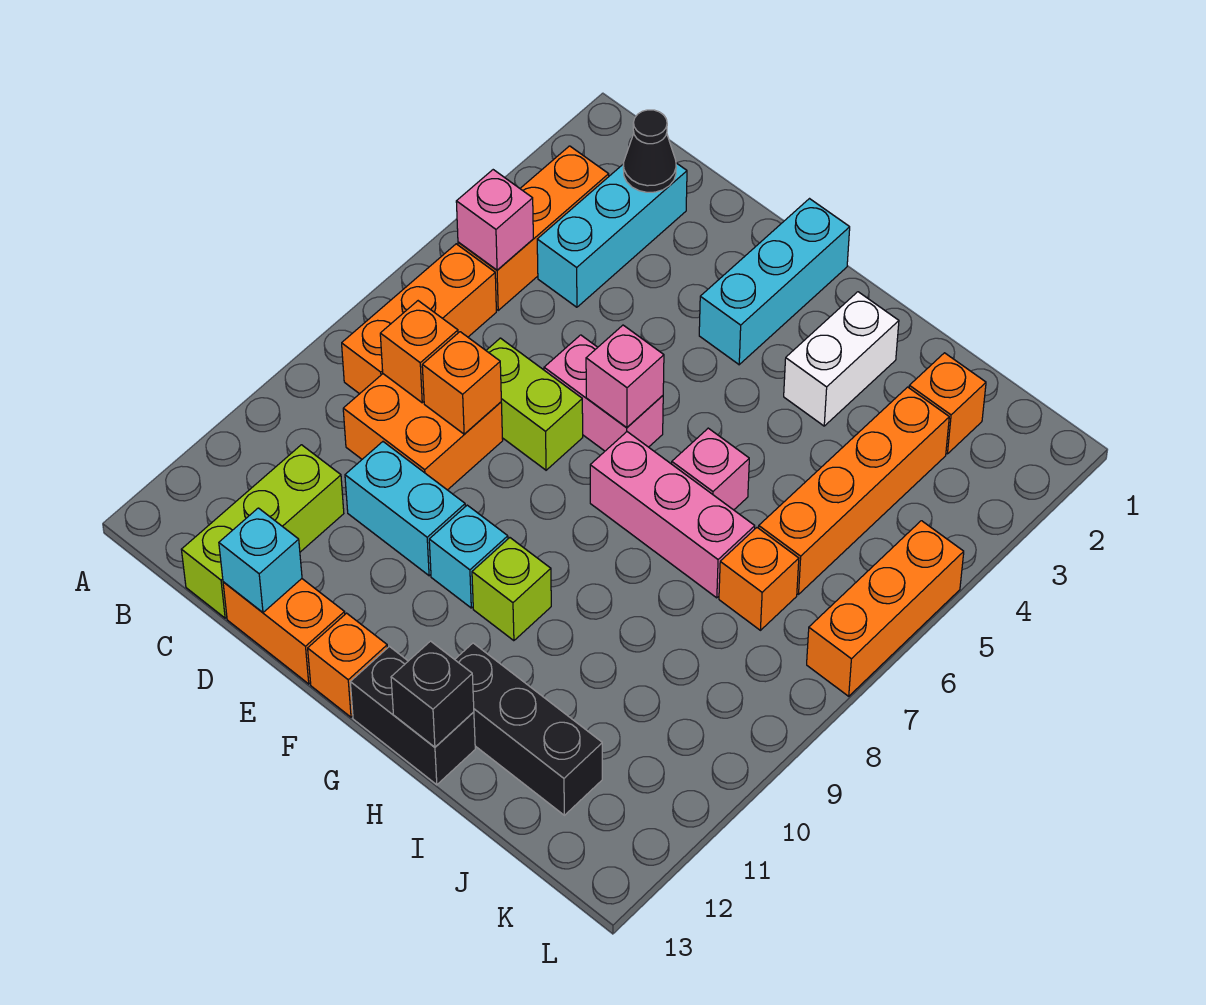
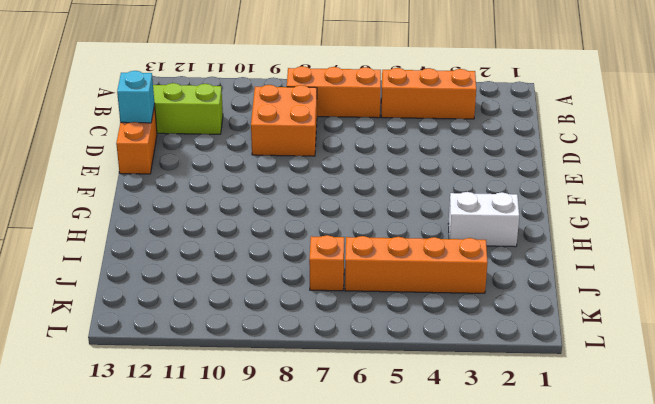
none -> cyan 1x3 brick [537,163,687,307]
none -> lime 1x2 brick [486,338,583,470]
none -> cyan 1x2 brick [345,442,465,576]

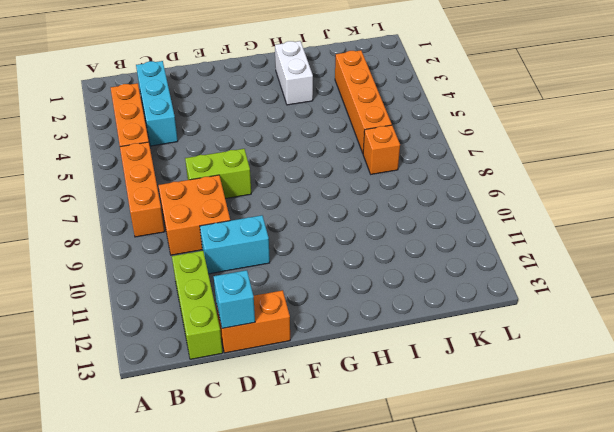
none -> pink 1x2 brick [544,335,663,451]
none -> cyan 1x3 brick [699,199,850,365]
none -> cyan 1x1 brick [429,505,508,608]

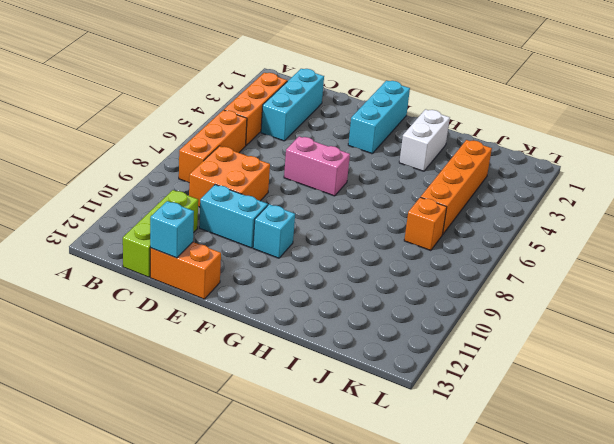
none -> lime 1x2 brick [486,338,583,470]
none -> orange 1x1 brick [308,613,387,717]
none -> pink 1x3 brick [590,432,755,598]

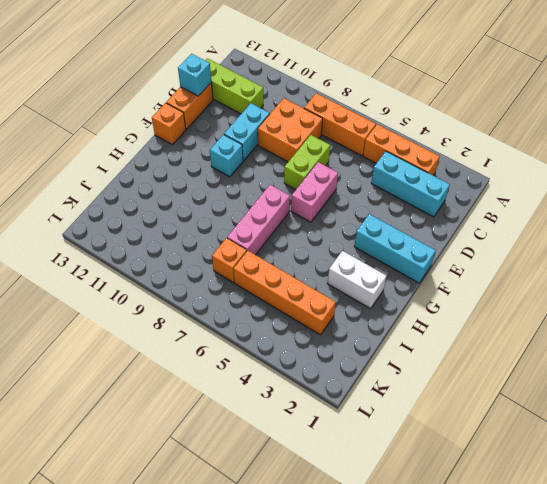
none -> lime 1x1 brick [472,538,551,641]
none -> black 1x2 brick [350,646,475,785]
none -> pink 1x1 brick [672,428,749,510]

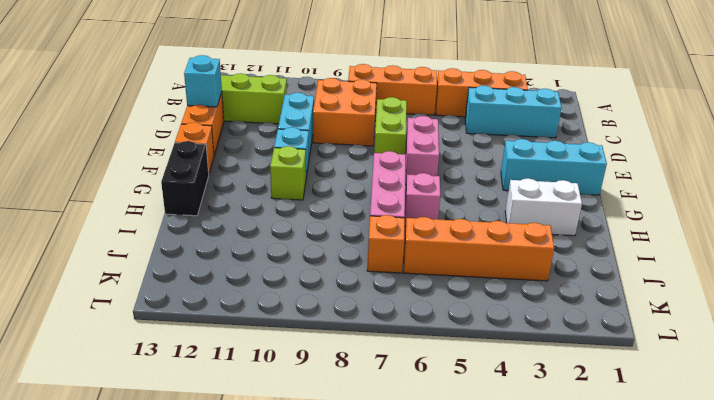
none -> black 1x3 brick [455,643,602,815]
none -> orange 1x1 brick [909,353,986,454]
none -> orange 1x3 brick [807,521,964,696]

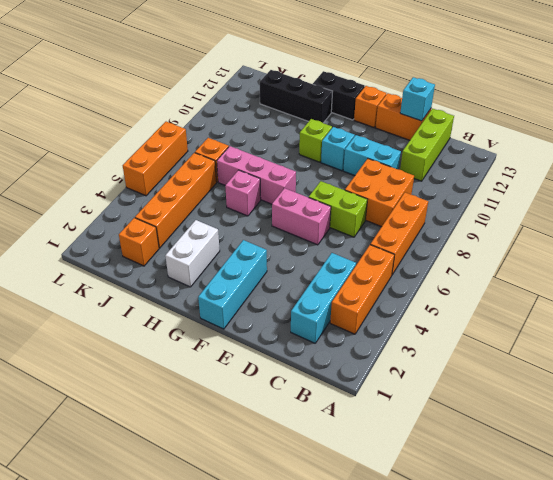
none -> pink 1x1 brick [456,170,533,270]
none -> black 1x1 cone [623,110,676,192]
none -> orange 1x1 brick [380,301,458,403]

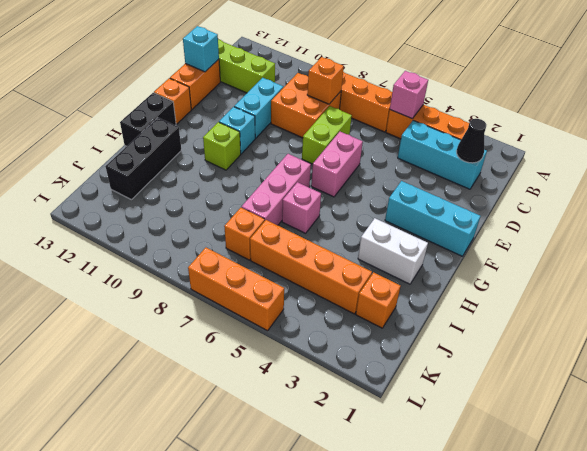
none -> orange 1x1 brick [422,332,501,434]
none -> pink 1x1 brick [586,325,664,428]
none -> black 1x1 brick [391,641,474,747]

